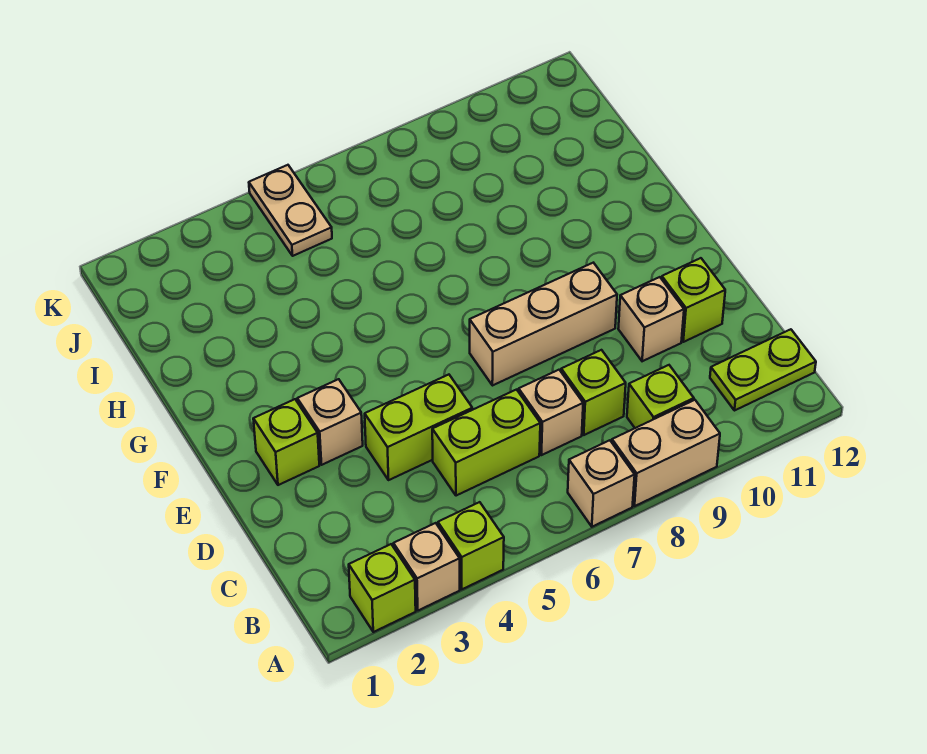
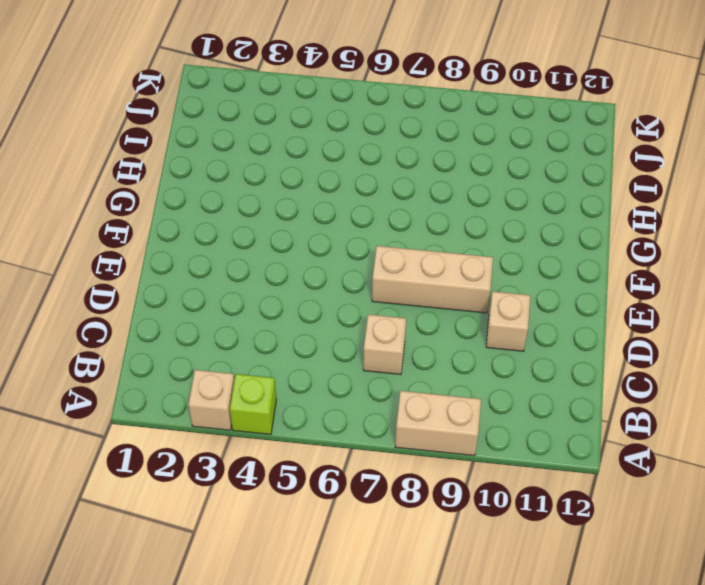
none -> lime 1x1 brick [349,544,416,632]
none -> tan 1x1 brick [568,440,635,527]
none -> lime 1x1 brick [627,365,694,428]

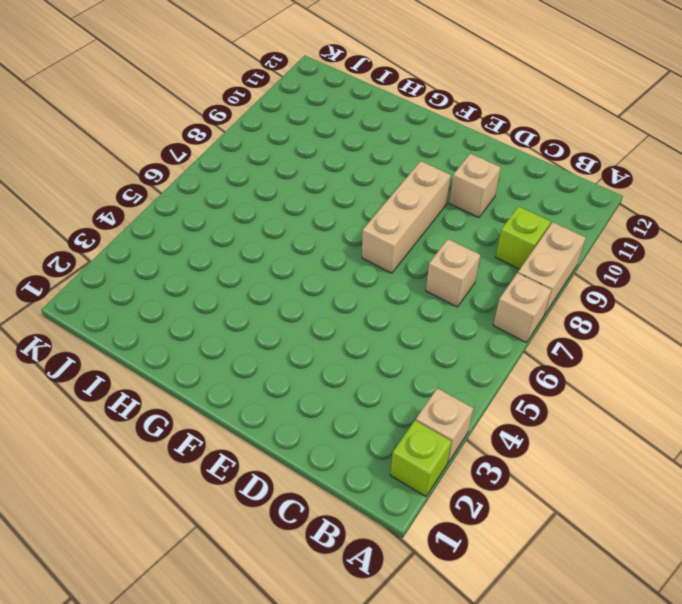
none -> lime 1x1 brick [438,502,504,589]
none -> lime 1x2 plate [710,329,816,411]
none -> lime 1x2 brick [432,390,540,496]

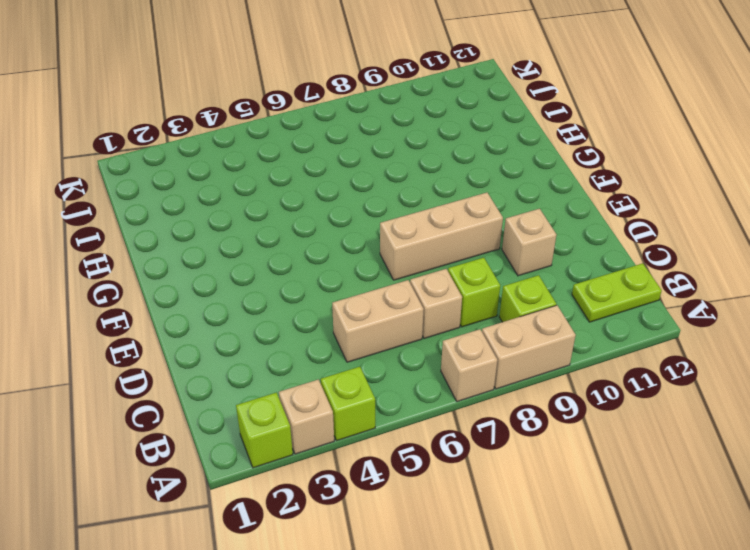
tan 1x2 brick [332,280,423,362] -> lime 1x2 brick [432,390,540,496]
none -> lime 1x2 brick [365,375,472,480]
none -> lime 1x1 brick [662,258,725,342]
none -> lime 1x1 brick [253,399,319,485]

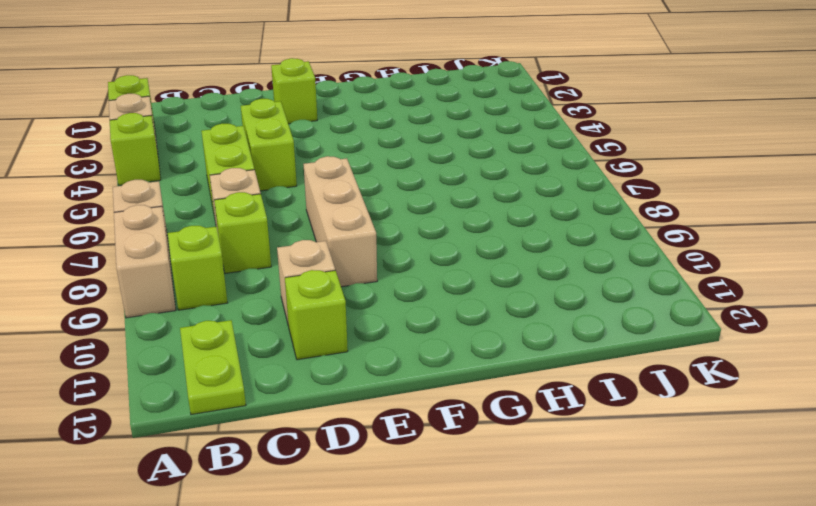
none -> tan 1x1 brick [297,379,363,465]
none -> tan 1x2 plate [249,165,332,256]

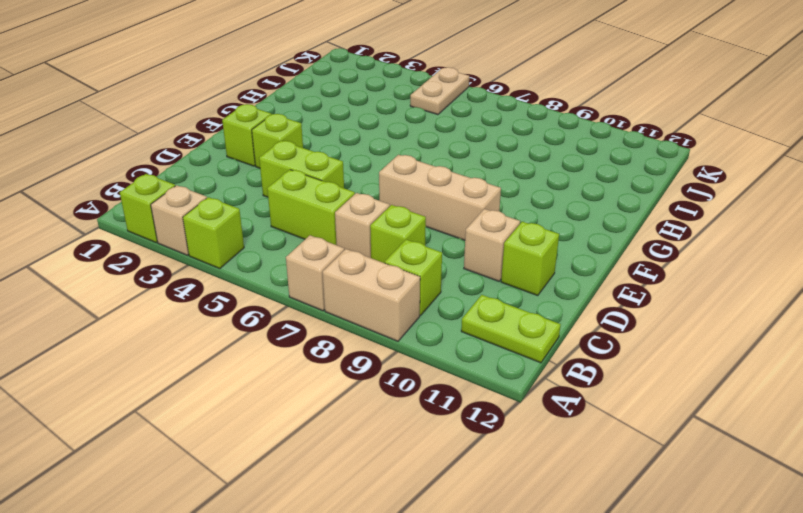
lime 1x1 brick [252,114,303,168] -> tan 1x1 brick [297,379,363,465]

